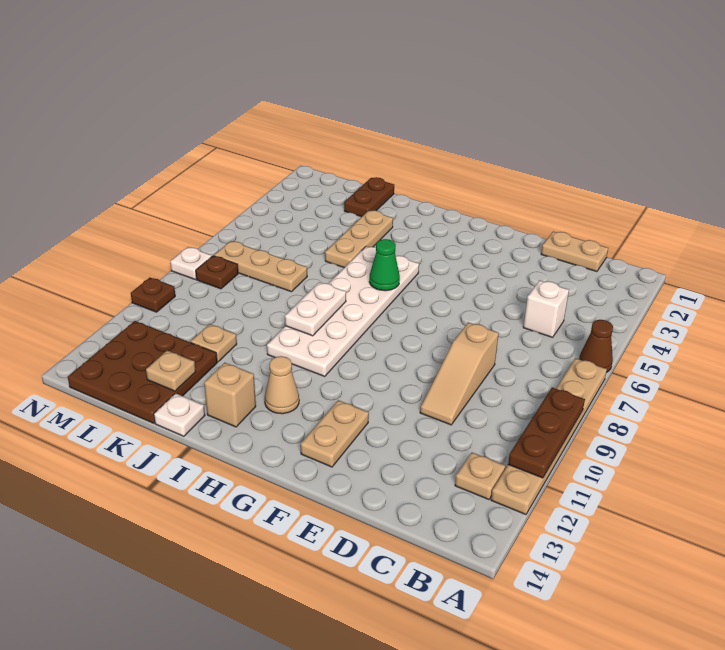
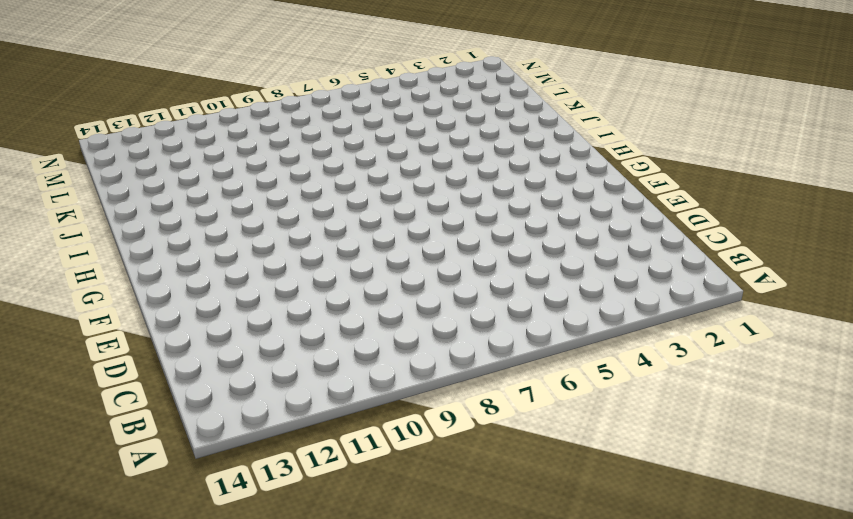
none -> brown 1x1 cone [579,320,613,373]
none -> tan 1x6 plate [491,358,607,515]
none -> tan 1x1 plate [455,453,505,500]

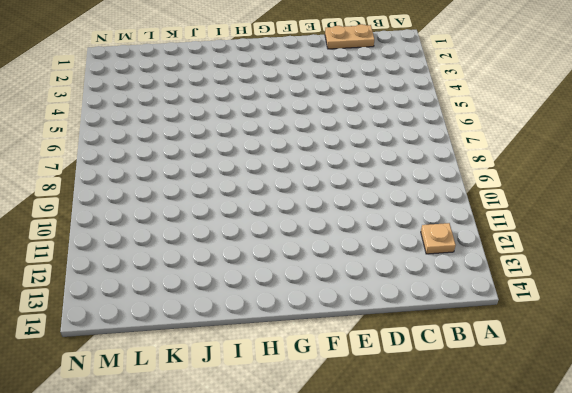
none -> brown 1x1 cone [579,320,613,373]
none -> tan 1x6 plate [491,358,607,515]
none -> white 1x1 brick [523,280,569,337]

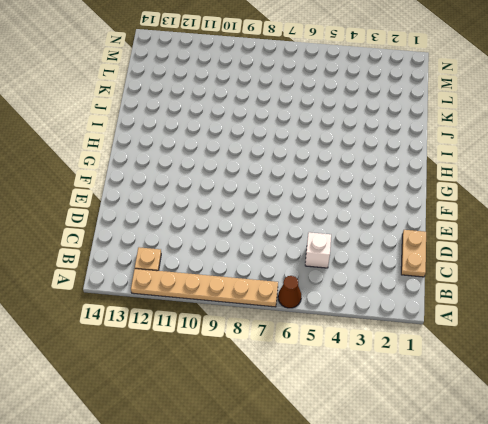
none -> tan 1x3 slope [420,322,499,425]
none -> tan 1x2 plate [301,400,369,467]
none -> white 2x6 plate [267,246,419,376]

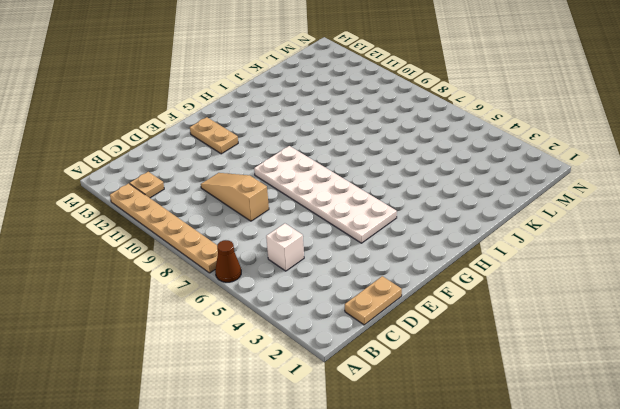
white 2x6 plate [254,146,397,243] -> white 2x6 plate moved to [267,246,419,376]
none -> tan 1x1 cone [265,356,299,414]
none -> tan 1x1 brick [204,363,256,427]
none -> tan 1x3 plate [325,210,393,268]

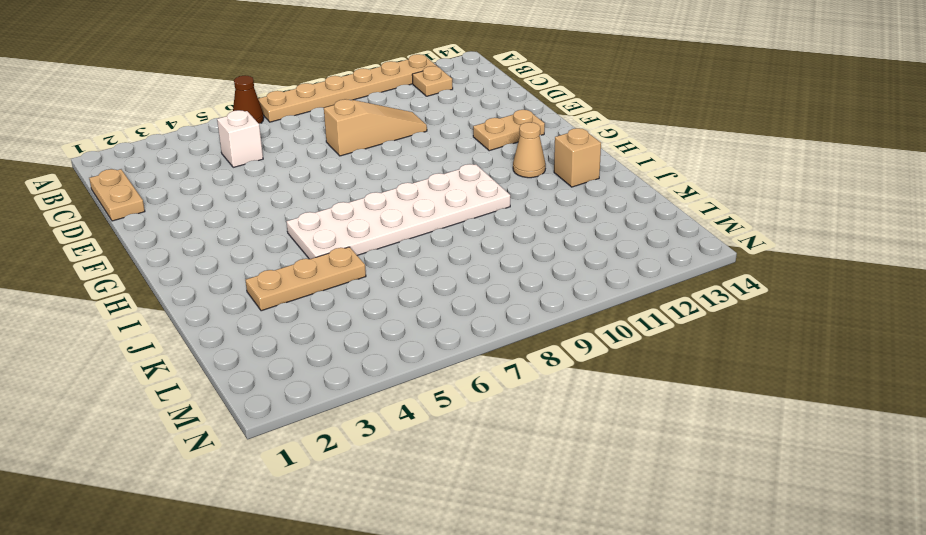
none -> white 1x1 plate [154,393,205,436]
none -> brown 1x2 plate [344,177,394,217]
none -> tan 1x3 plate [214,241,307,292]

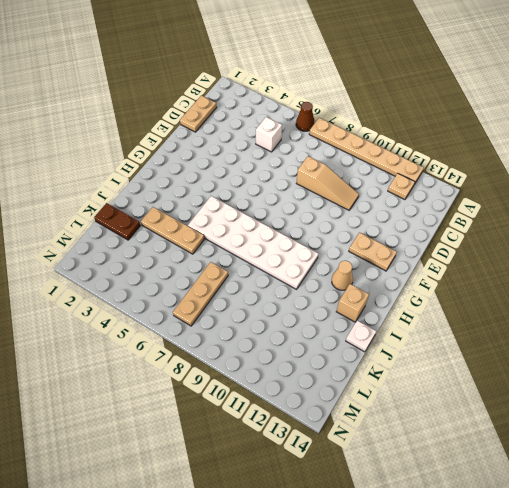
none -> tan 1x1 plate [190,324,237,362]
none -> brown 3x3 plate [68,321,217,423]
none -> brown 1x1 plate [196,256,238,289]

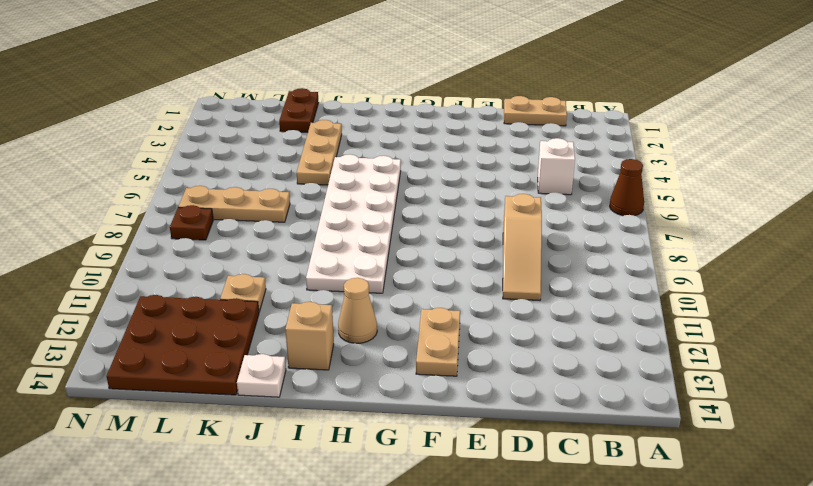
none -> tan 1x6 plate [491,358,607,515]
none -> tan 1x1 plate [455,453,505,500]
none -> white 1x1 plate [170,247,212,279]

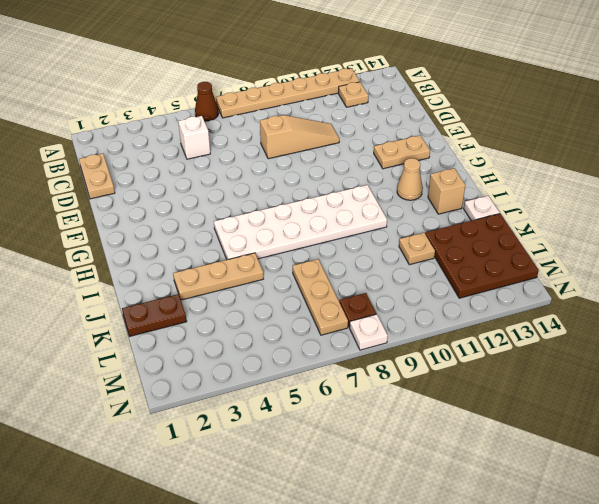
none -> brown 1x1 plate [131,278,175,312]
none -> brown 1x3 plate [508,388,585,478]
none -> green 1x1 cone [369,239,400,291]

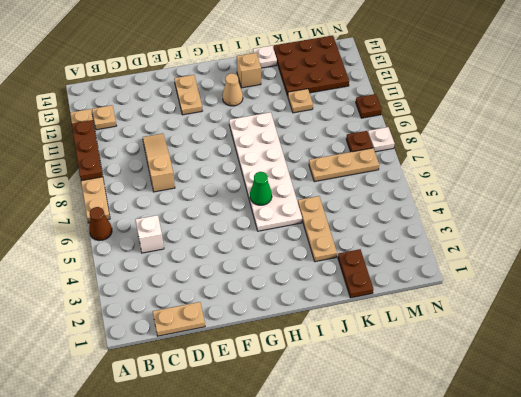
none -> white 1x2 plate [285,282,346,336]
none -> tan 1x1 plate [146,351,196,391]

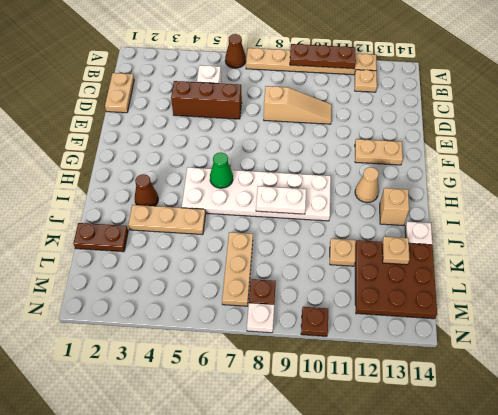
brown 1x3 brick [171,81,242,119] -> none
brown 1x1 cone [135,174,158,206] -> none

